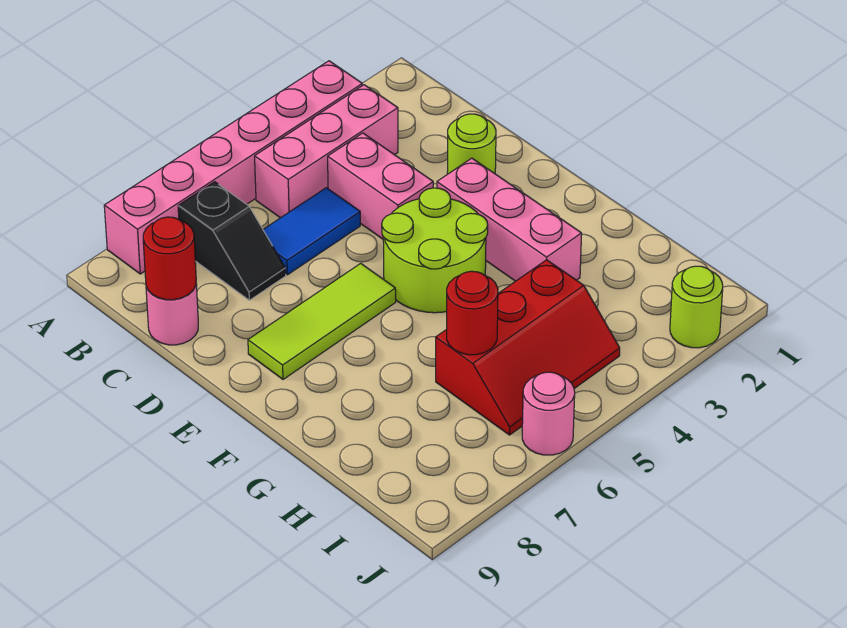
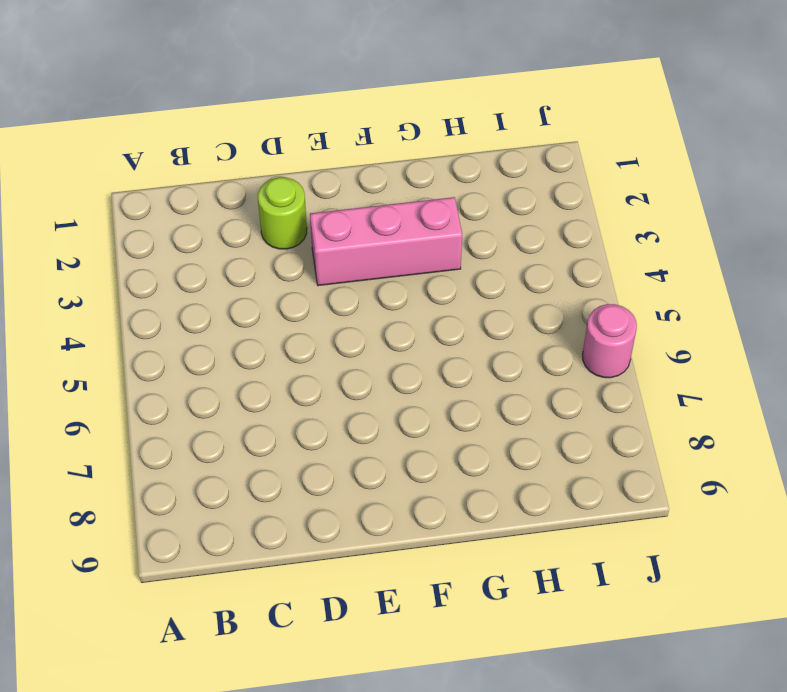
none -> pink 1x6 brick [104,61,362,274]
none -> pink 1x3 brick [255,85,398,218]
none -> black 1x2 slope [178,182,286,300]

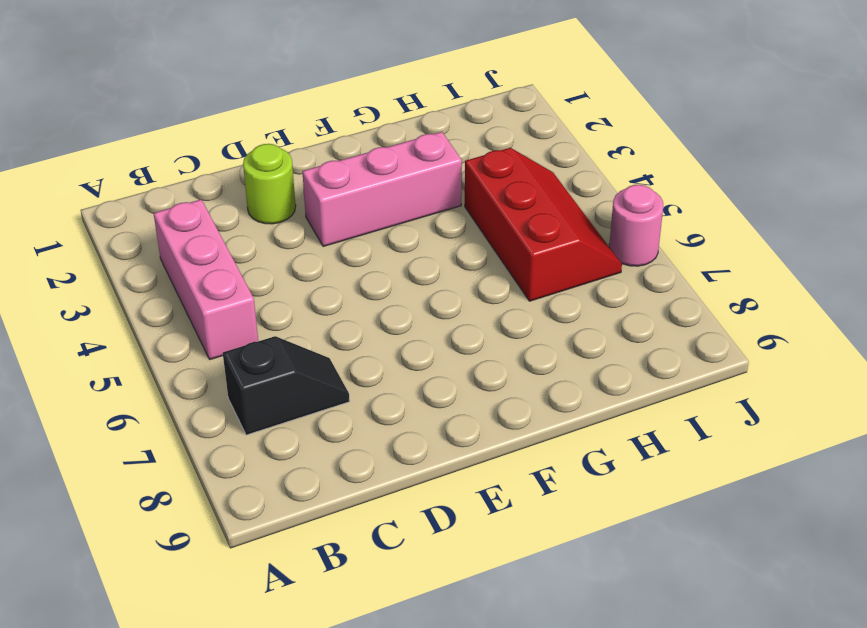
none -> pink 1x6 brick [104,61,362,274]
none -> pink 1x2 brick [328,133,433,239]
none -> blue 1x2 tile [263,188,360,275]

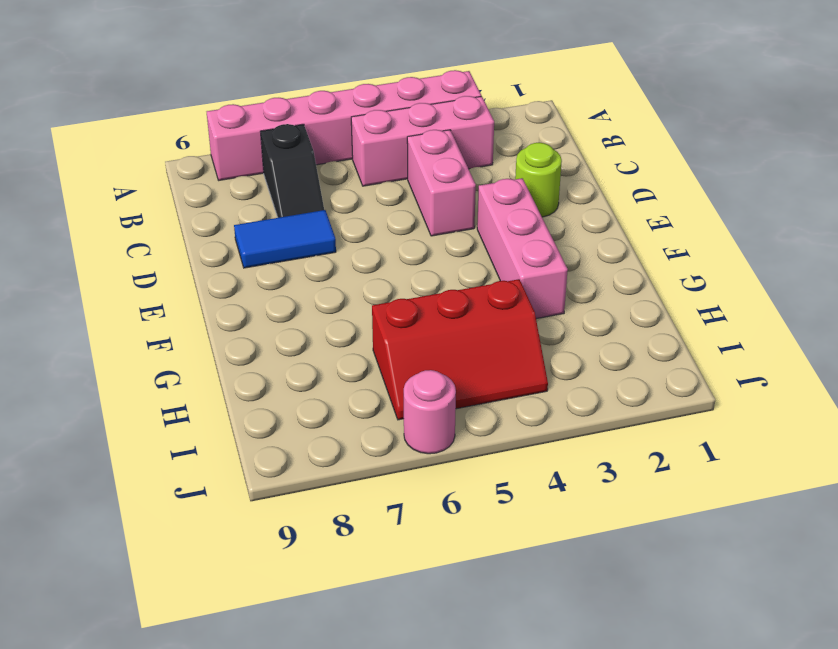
blue 1x2 tile [234,210,336,268] -> blue 1x2 tile moved to [263,188,360,275]
none -> pink 1x1 round brick [146,284,198,345]
none -> lime 2x2 round brick [382,188,488,313]
none -> lime 1x3 tile [248,263,396,379]

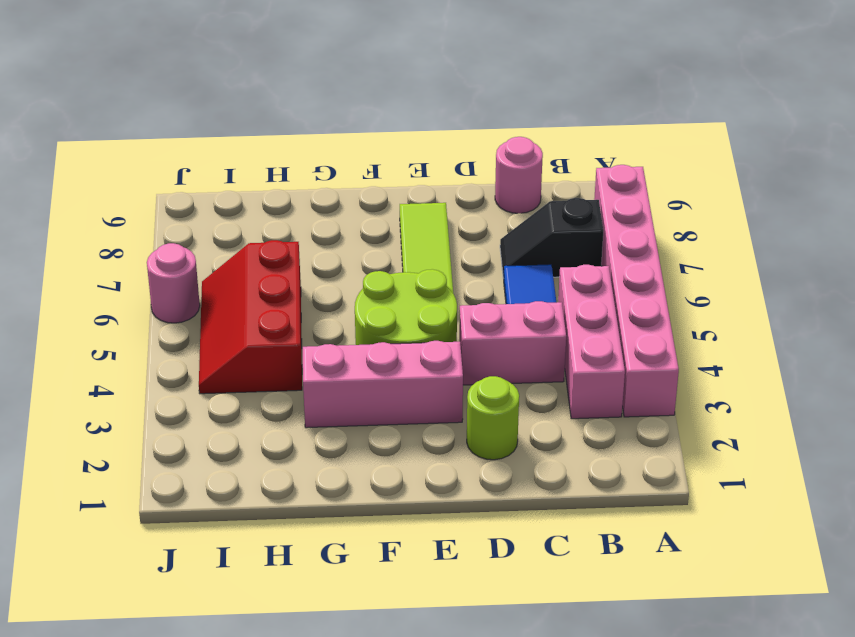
none -> lime 1x1 round brick [670,266,723,348]
none -> red 1x1 round brick [143,217,196,300]
none -> red 1x1 round brick [447,271,498,355]

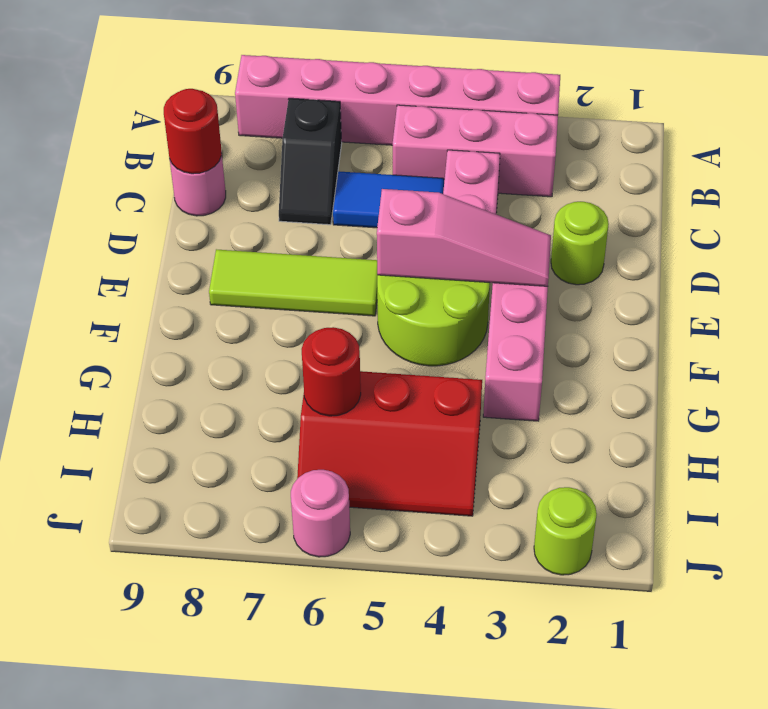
pink 1x3 slope [377,189,551,286] -> none

